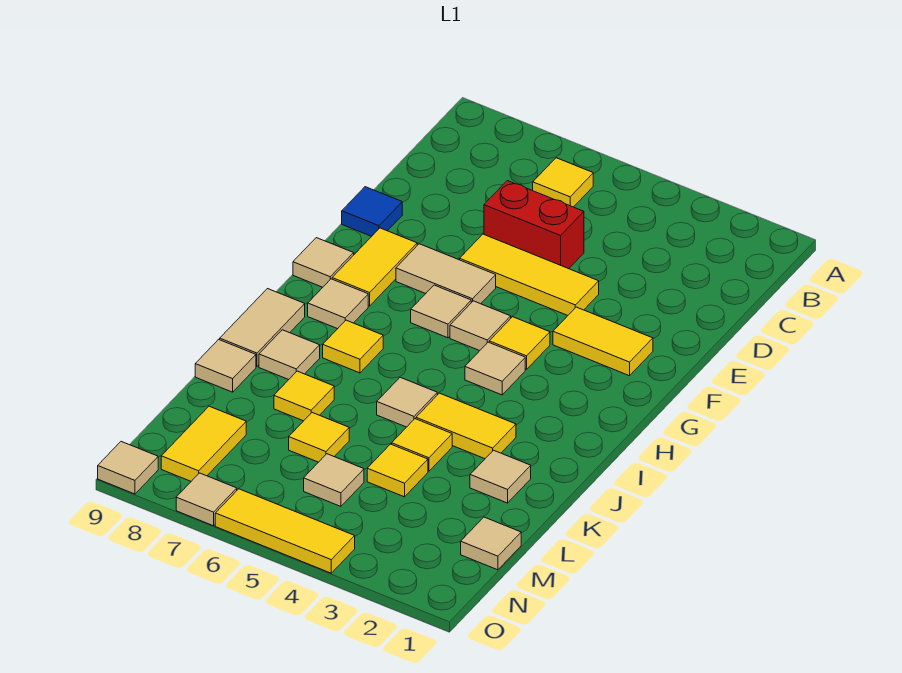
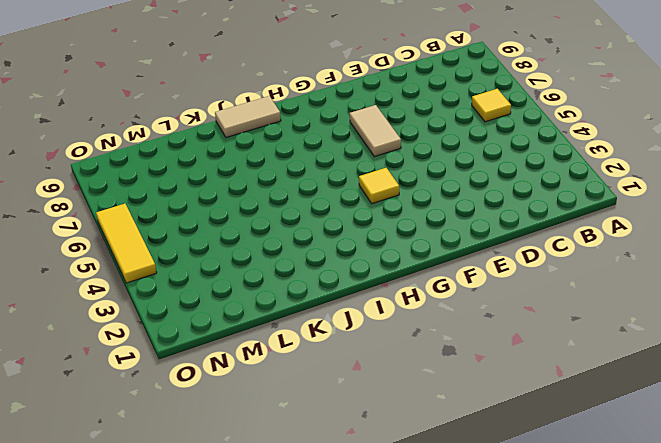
none -> red 1x2 brick [484,181,584,269]
none -> yellow 1x3 tile [460,234,599,315]
none -> blue 1x1 tile [342,187,402,236]
none -> yellow 1x2 tile [553,307,653,376]

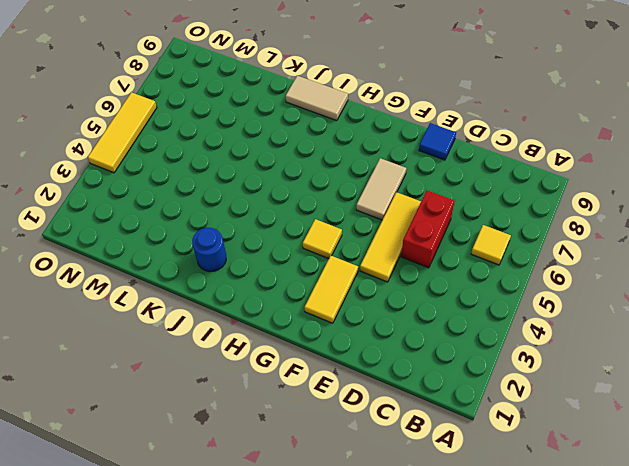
blue 1x1 round brick [192,228,226,272] -> none
none -> yellow 1x2 tile [332,228,417,306]
none -> tan 1x1 tile [450,301,511,351]
none -> tan 1x1 tile [411,285,471,338]
none -> tan 1x1 tile [293,238,354,287]

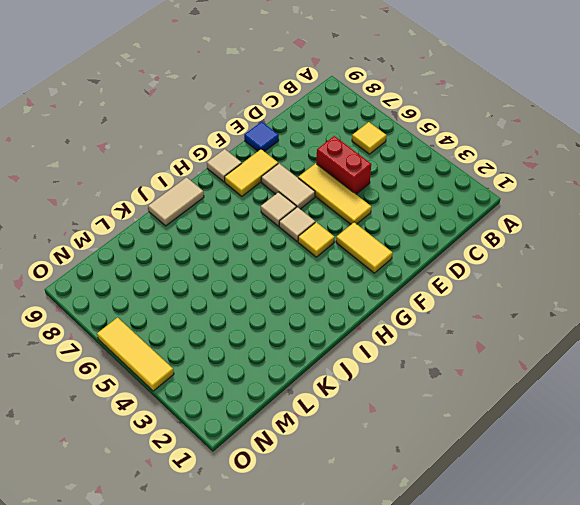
none -> tan 1x1 tile [465,342,525,395]
none -> tan 1x1 tile [308,279,368,329]
none -> yellow 1x1 tile [323,320,383,373]
none -> yellow 1x2 tile [416,393,516,459]

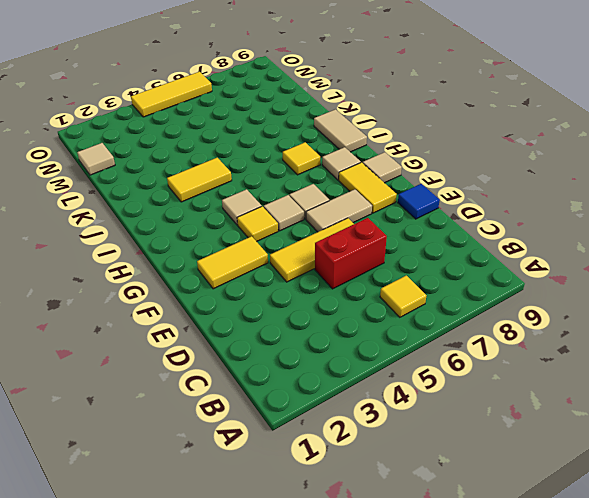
none -> tan 1x1 tile [377,377,437,427]
none -> tan 1x1 tile [259,330,320,380]
none -> tan 1x1 tile [470,450,531,503]
none -> yellow 1x1 tile [392,419,452,471]

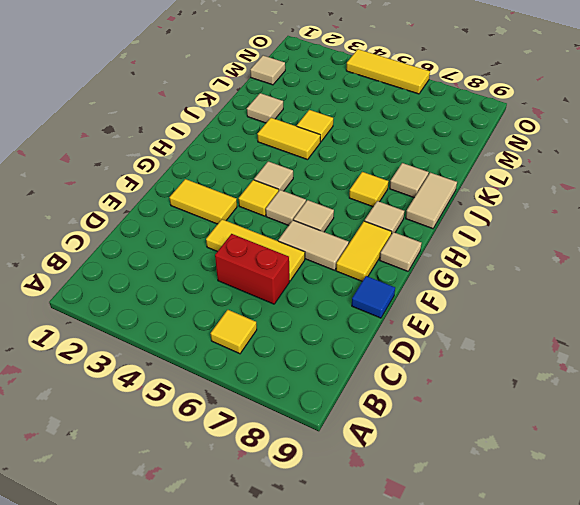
none -> tan 1x1 tile [377,377,437,427]
none -> yellow 1x1 tile [274,371,334,421]
none -> tan 1x1 tile [195,339,256,392]
none -> yellow 1x1 tile [367,444,428,497]

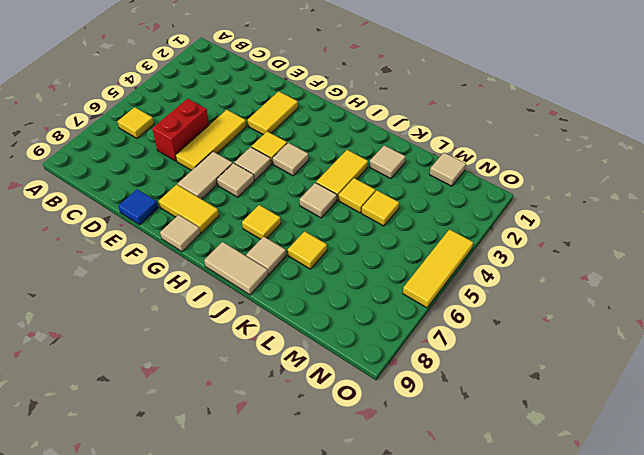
none -> tan 1x1 tile [308,279,368,329]
none -> tan 1x1 tile [195,339,256,392]
none -> yellow 1x1 tile [289,413,349,462]
none -> tan 1x1 tile [304,454,364,506]

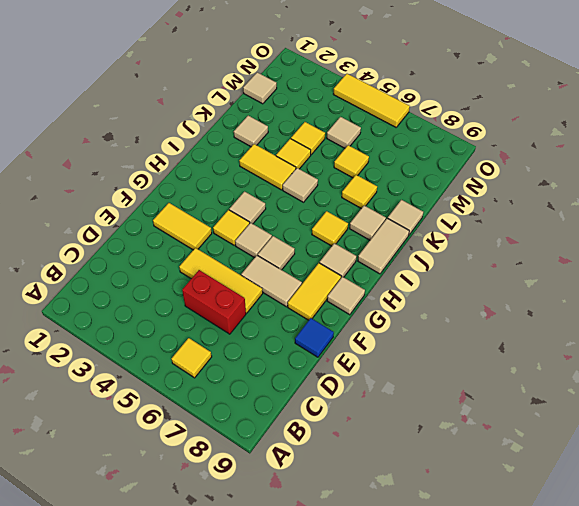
none -> yellow 1x2 tile [161,406,246,481]
none -> tan 1x1 tile [176,473,237,526]
none -> tan 1x1 tile [98,442,158,494]

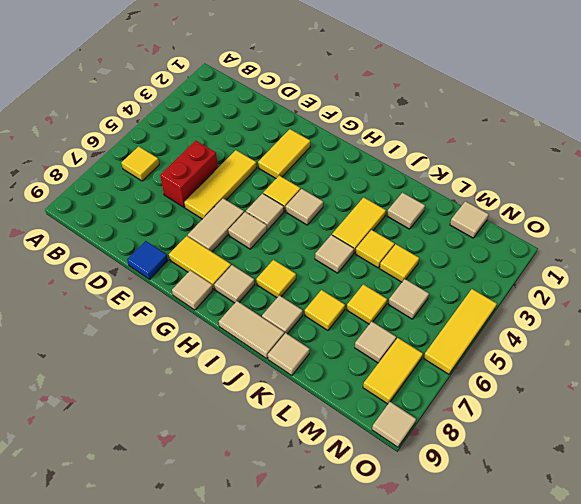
tan 1x1 tile [355,322,396,363] -> tan 1x1 tile moved to [176,473,237,526]
yellow 1x2 tile [363,338,423,404] -> yellow 1x2 tile turned to [161,406,246,481]

